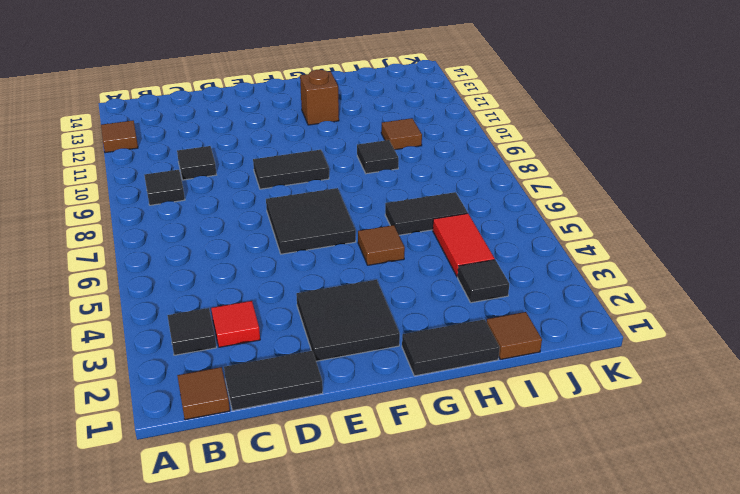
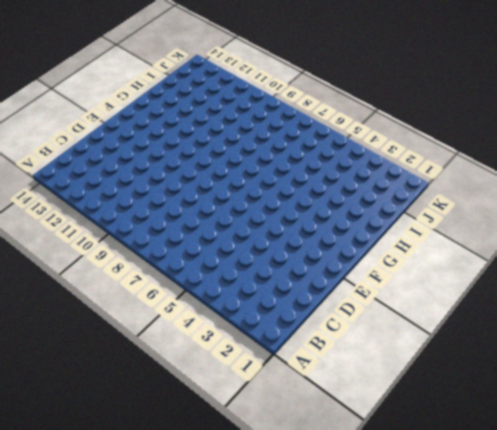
none -> brown 1x1 tile [101,121,138,153]
none -> brown 1x1 tile [177,367,230,420]
none -> black 1x1 tile [167,308,216,355]

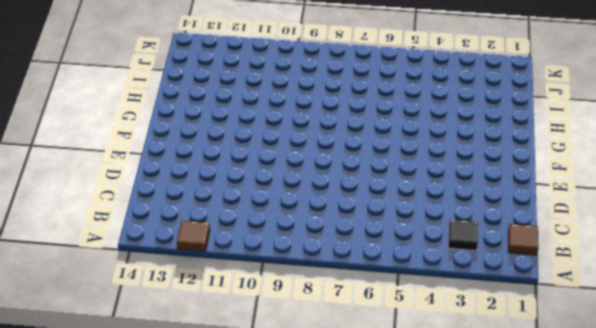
none -> black 1x1 tile [144,170,185,205]
none -> black 1x2 tile [224,351,323,411]
none -> red 1x1 tile [211,301,260,347]

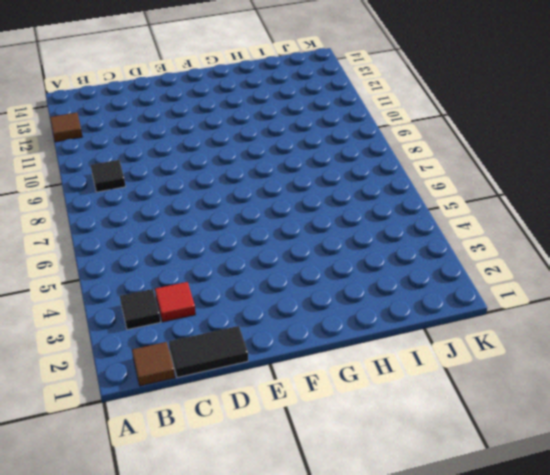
none -> black 1x1 tile [177,146,216,180]
none -> black 2x2 tile [296,280,400,361]
none -> black 2x2 tile [266,188,356,254]

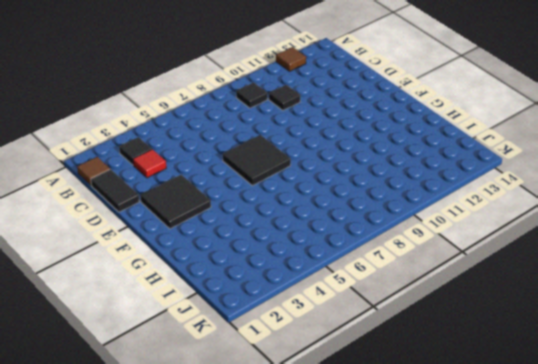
none -> black 1x2 tile [253,150,329,189]
none -> black 1x2 tile [402,319,500,376]
none -> brown 1x1 tile [358,225,405,265]

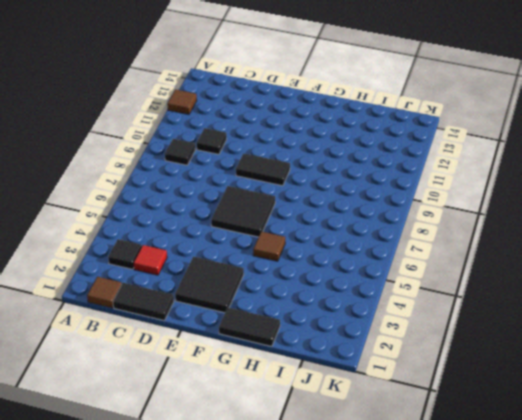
none -> brown 1x1 brick [300,70,339,125]
none -> black 1x2 tile [385,192,468,235]
none -> black 1x1 tile [357,140,398,174]

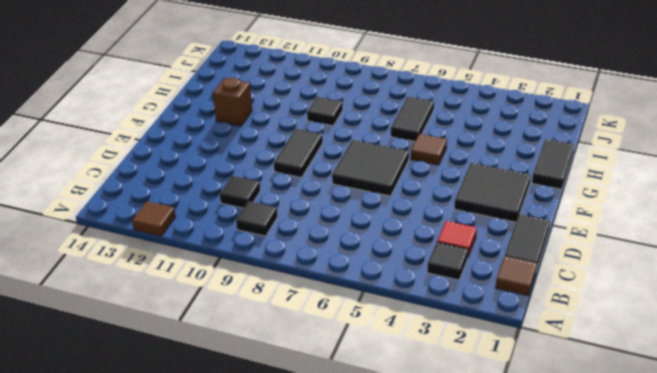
none -> brown 1x1 tile [487,312,542,359]
none -> black 1x1 tile [458,260,509,303]
none -> red 1x2 tile [433,213,495,277]

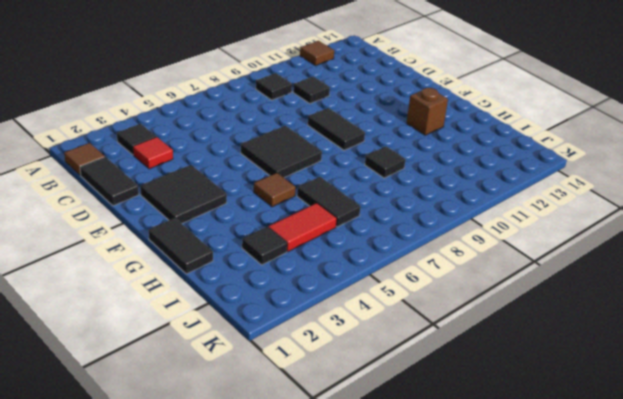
none -> brown 1x1 tile [487,312,542,359]
none -> brown 1x1 tile [381,118,422,150]

